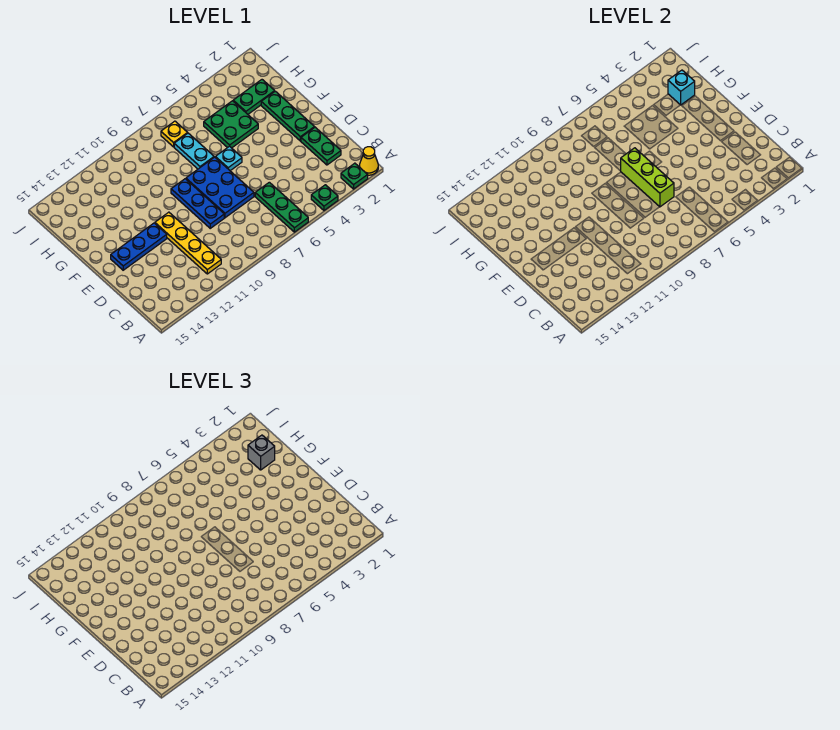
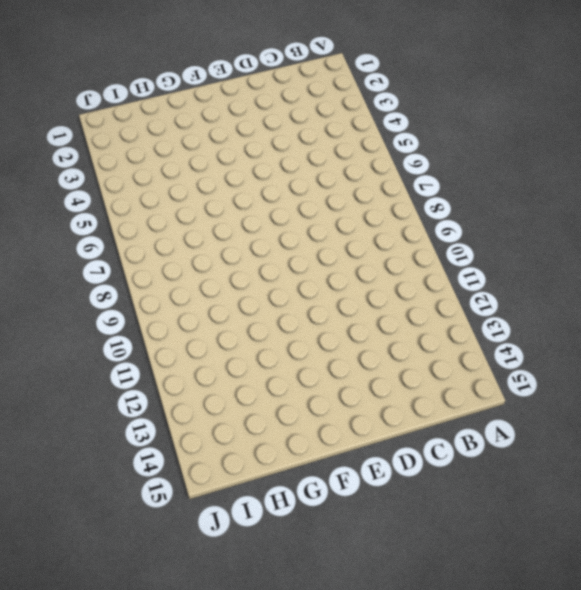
none -> yellow 1x1 cone [360,147,378,175]
none -> green 1x1 plate [341,163,368,189]
none -> green 1x1 plate [311,185,338,210]

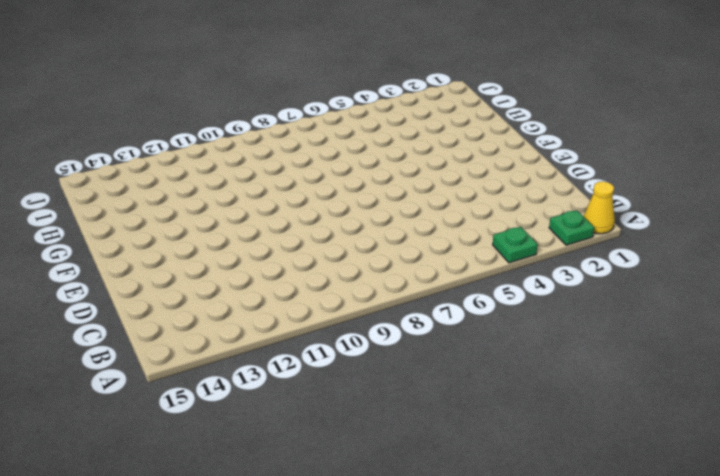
none -> green 1x3 plate [255,182,308,232]
none -> yellow 1x4 plate [155,212,221,274]
none -> green 1x2 plate [301,127,341,165]

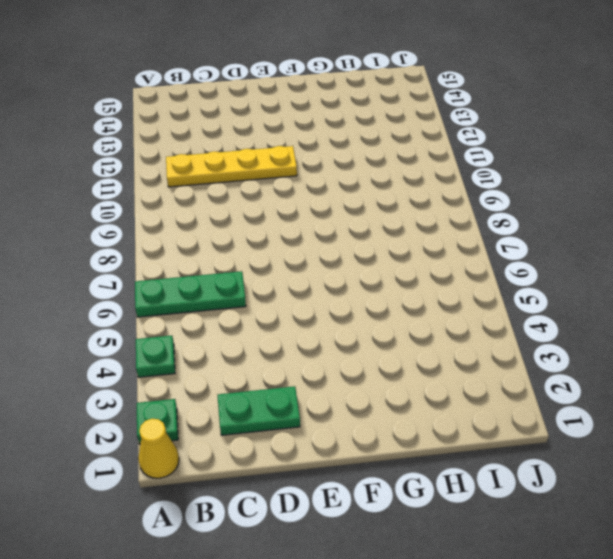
none -> blue 2x3 plate [186,157,254,218]
none -> blue 1x3 plate [171,179,224,228]
none -> green 1x3 plate [261,91,315,141]

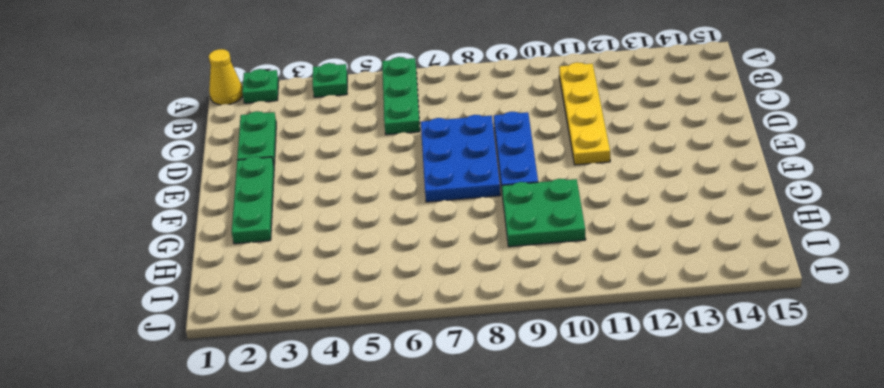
green 2x2 plate [502,179,586,247] -> green 2x2 plate moved to [204,101,258,148]
none -> blue 1x3 plate [111,223,167,270]
none -> cyan 1x1 plate [215,146,242,171]
none -> cyan 1x2 plate [174,133,214,169]

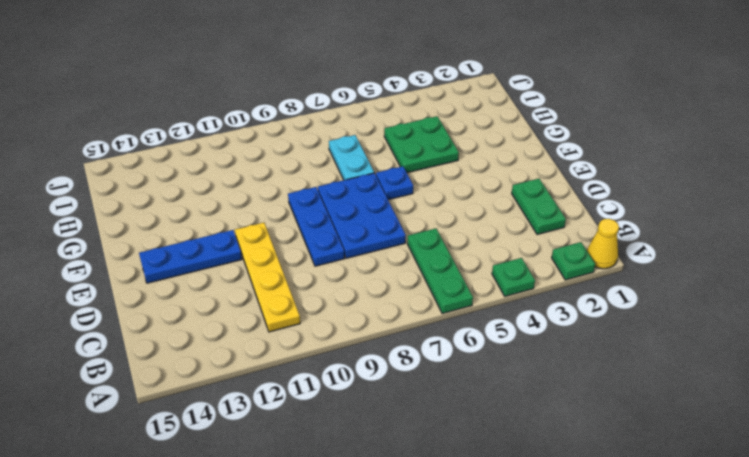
blue 1x1 plate [376,166,413,200] -> cyan 1x1 plate [215,146,242,171]
none -> green 1x3 plate [261,91,315,141]
none -> green 1x2 plate [233,80,275,114]
none -> yellow 1x1 plate [161,121,188,147]

